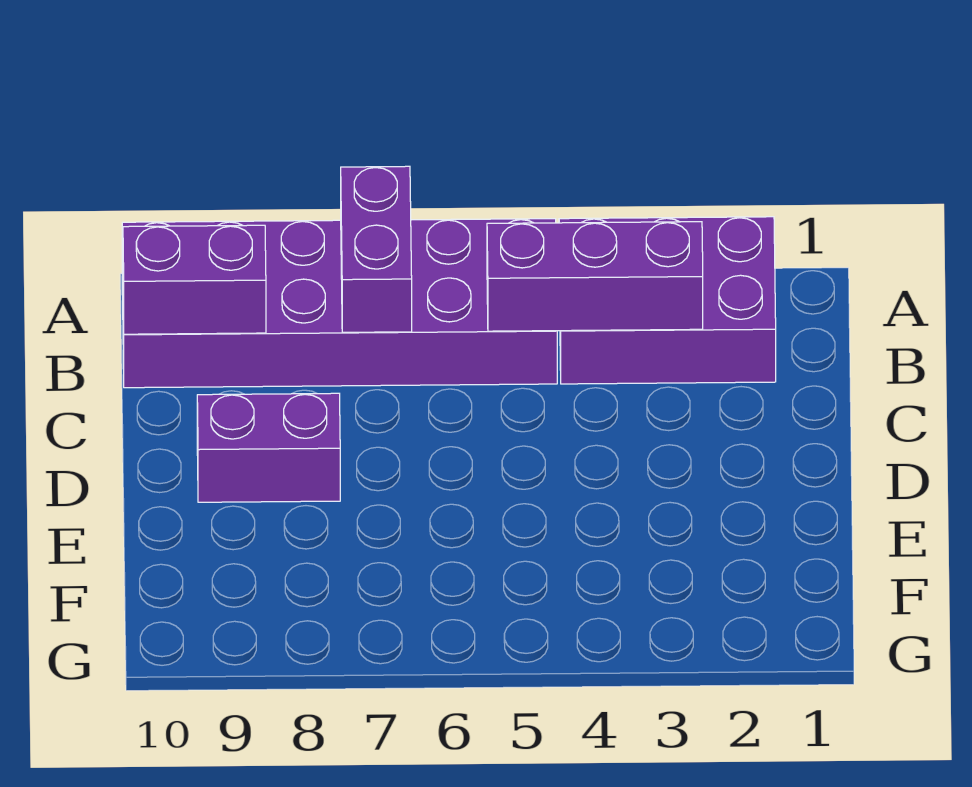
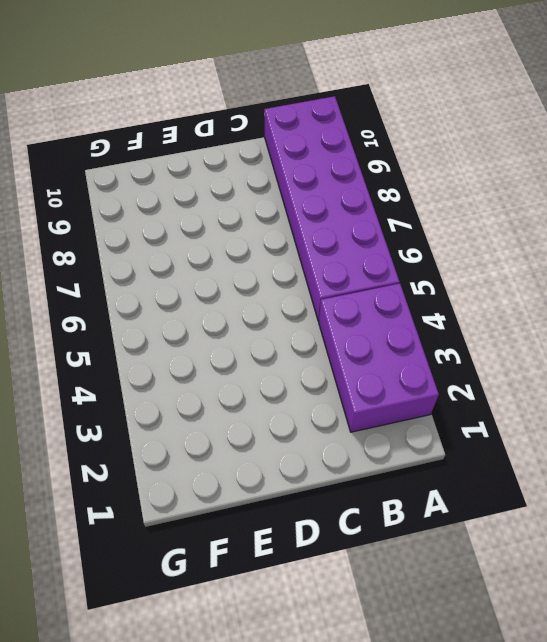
none -> purple 1x2 brick [197,393,340,502]
none -> purple 1x2 brick [341,166,412,332]

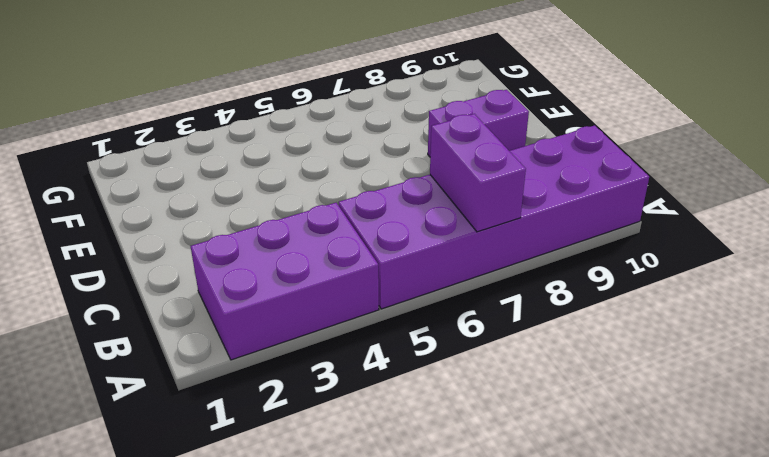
none -> purple 1x3 brick [487,222,703,331]
none -> purple 1x2 brick [123,225,266,334]

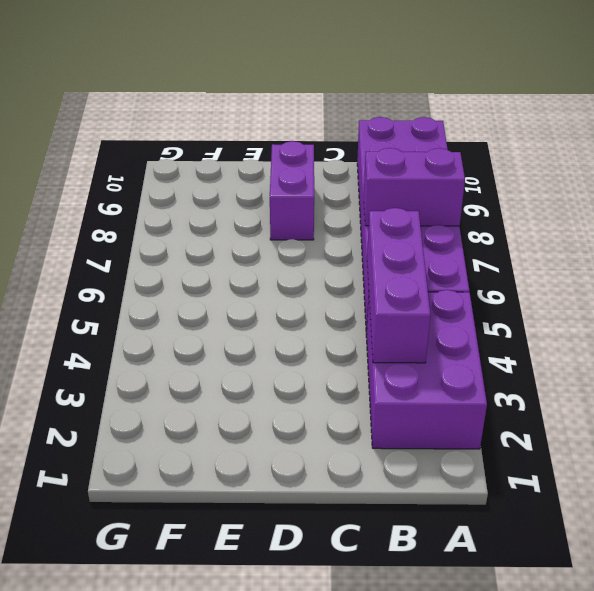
none -> purple 1x2 brick [123,225,266,334]

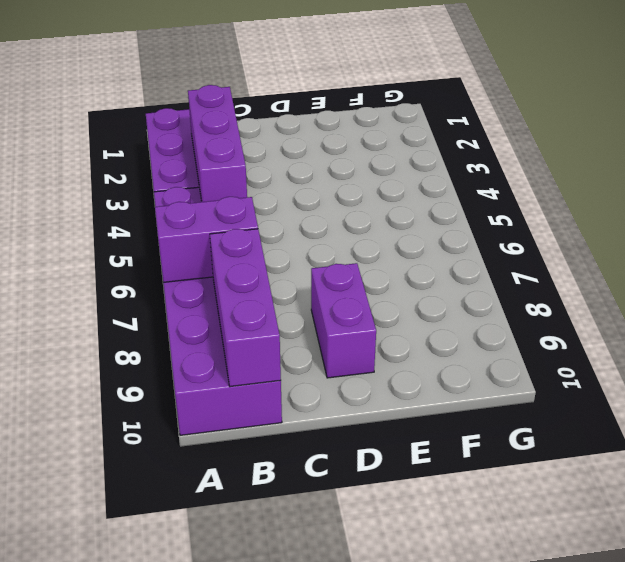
purple 1x3 brick [210,229,281,387] -> purple 1x2 brick [123,225,266,334]

